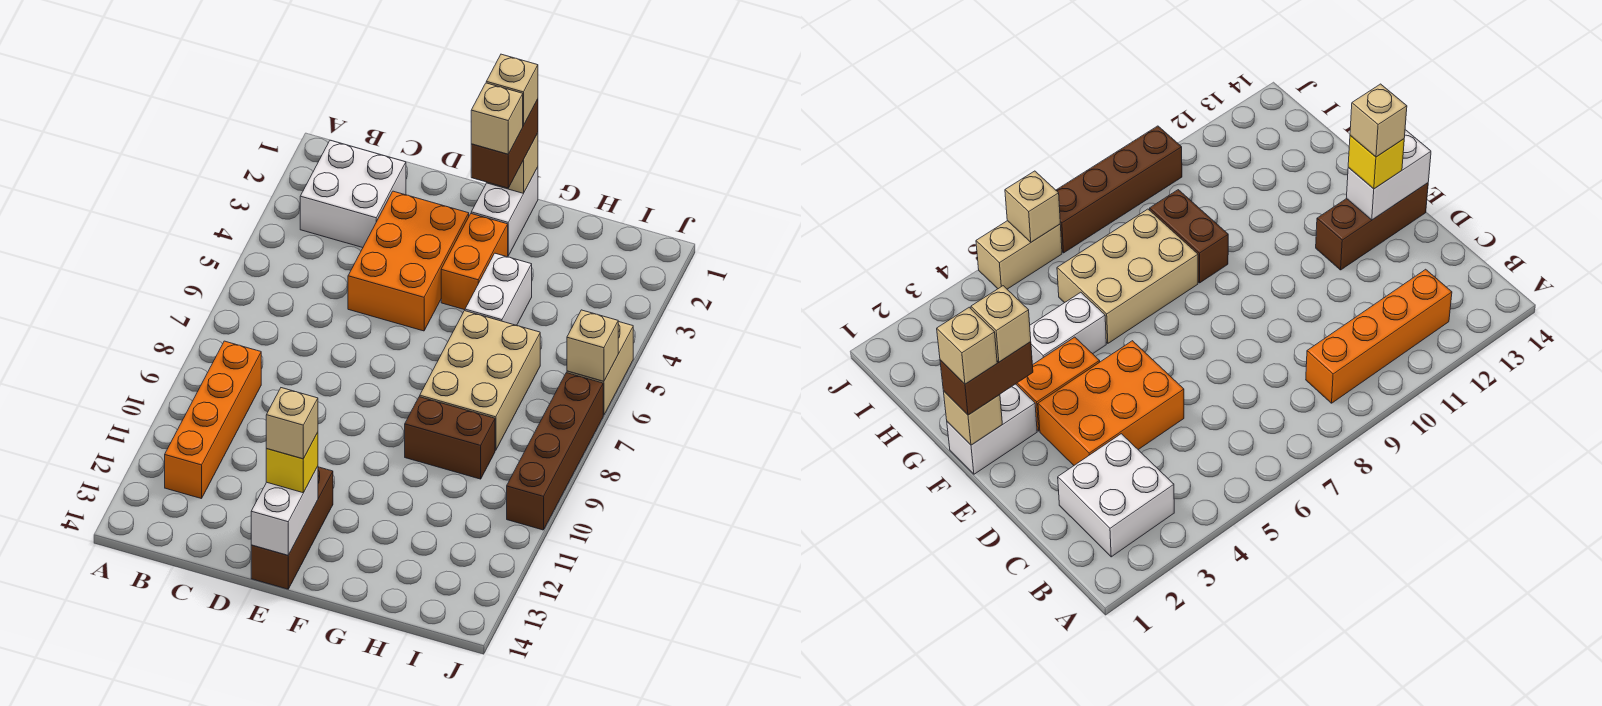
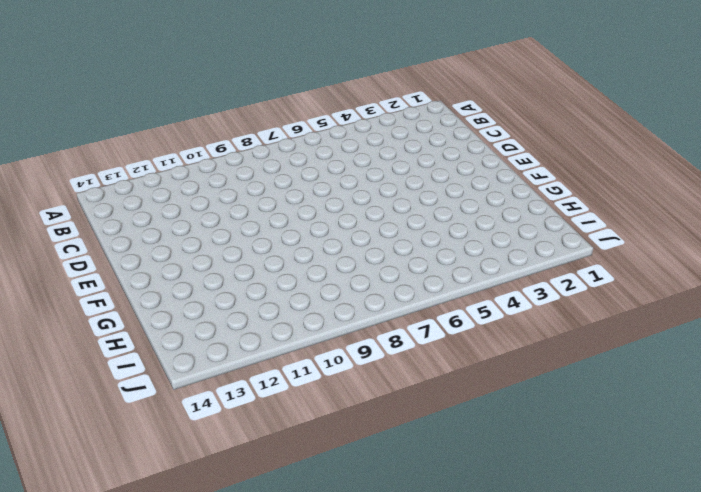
none -> white 2x2 brick [300,140,406,248]
none -> orange 1x4 brick [165,341,261,499]
none -> orange 2x3 brick [348,191,469,331]

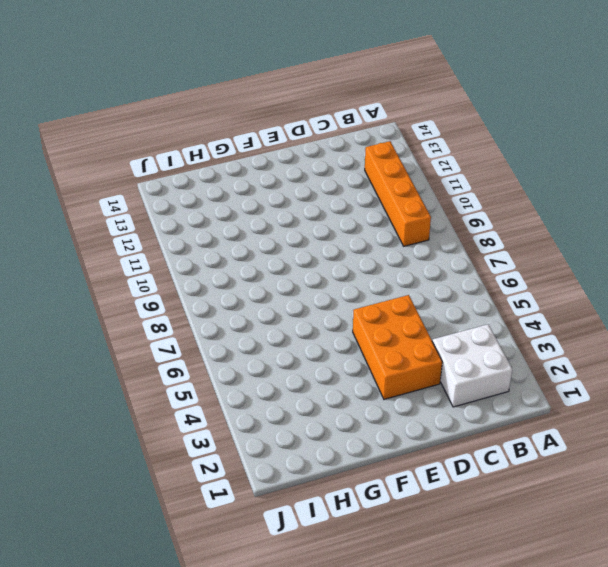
none -> brown 1x3 brick [251,467,333,589]
none -> white 1x2 brick [471,167,538,256]
none -> orange 1x2 brick [441,214,508,310]

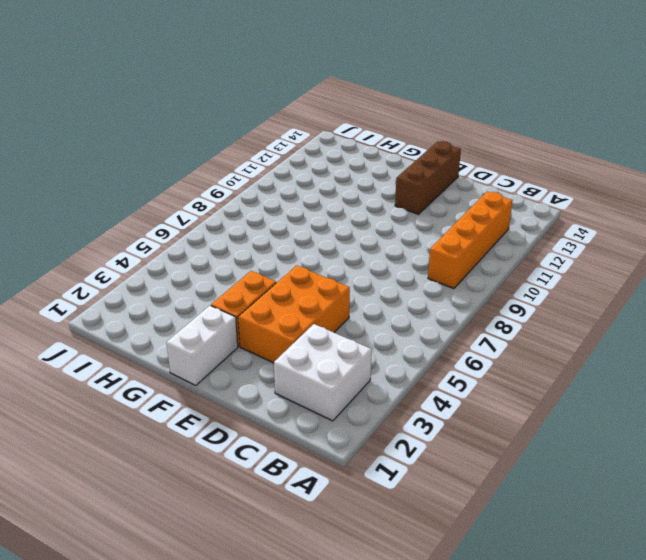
none -> white 1x2 brick [465,253,532,325]
none -> tan 2x3 brick [420,311,540,450]
none -> brown 1x2 brick [405,397,495,479]

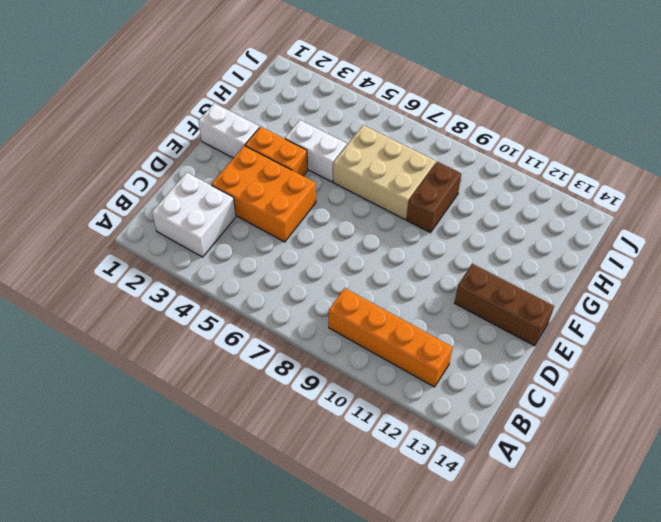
none -> tan 1x2 brick [567,322,633,415]
none -> brown 1x4 brick [507,373,603,530]
none -> white 1x2 brick [251,466,318,555]

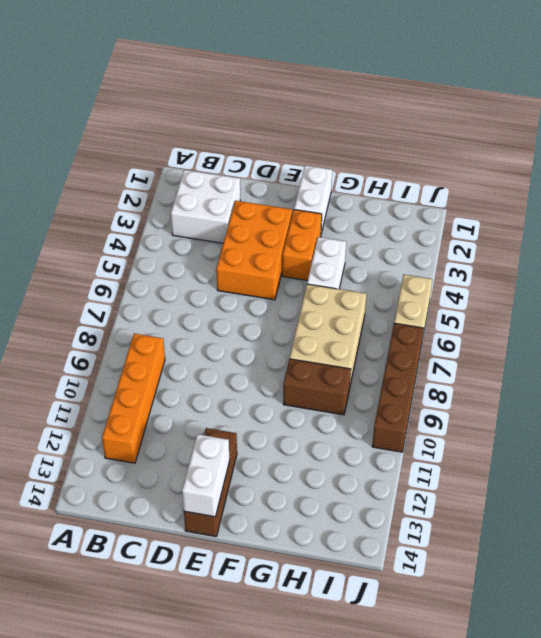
none -> tan 1x1 brick [486,133,538,193]
none -> tan 1x1 brick [567,310,618,381]
none -> yellow 1x1 brick [266,432,318,493]

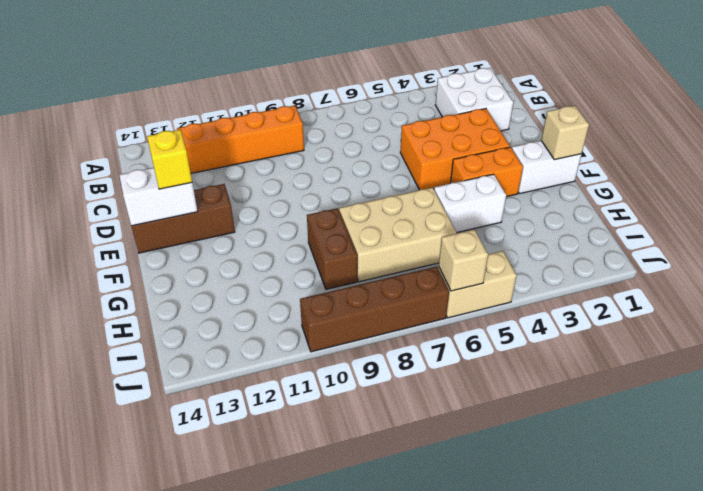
none -> brown 1x2 brick [471,99,538,188]
none -> tan 1x1 brick [266,388,318,459]
none -> tan 1x1 brick [486,54,538,126]

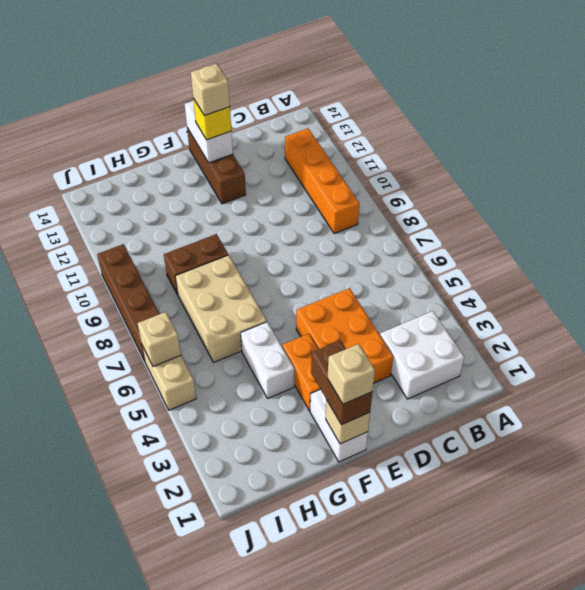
none -> tan 1x1 brick [471,83,523,154]

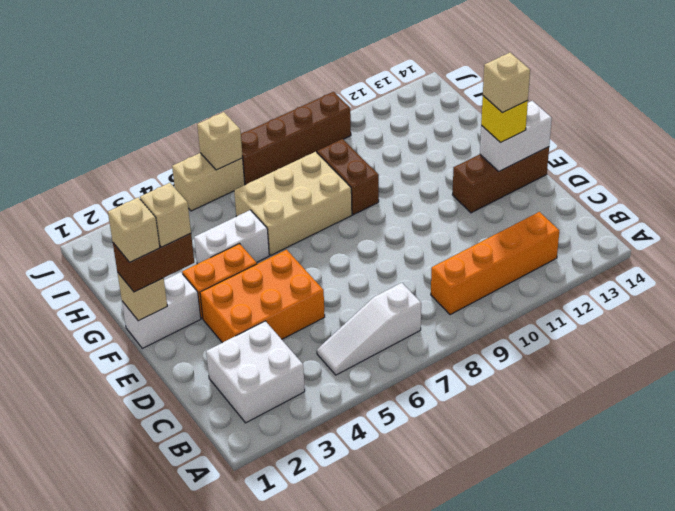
white 1x3 slope [317,283,421,375] -> none

